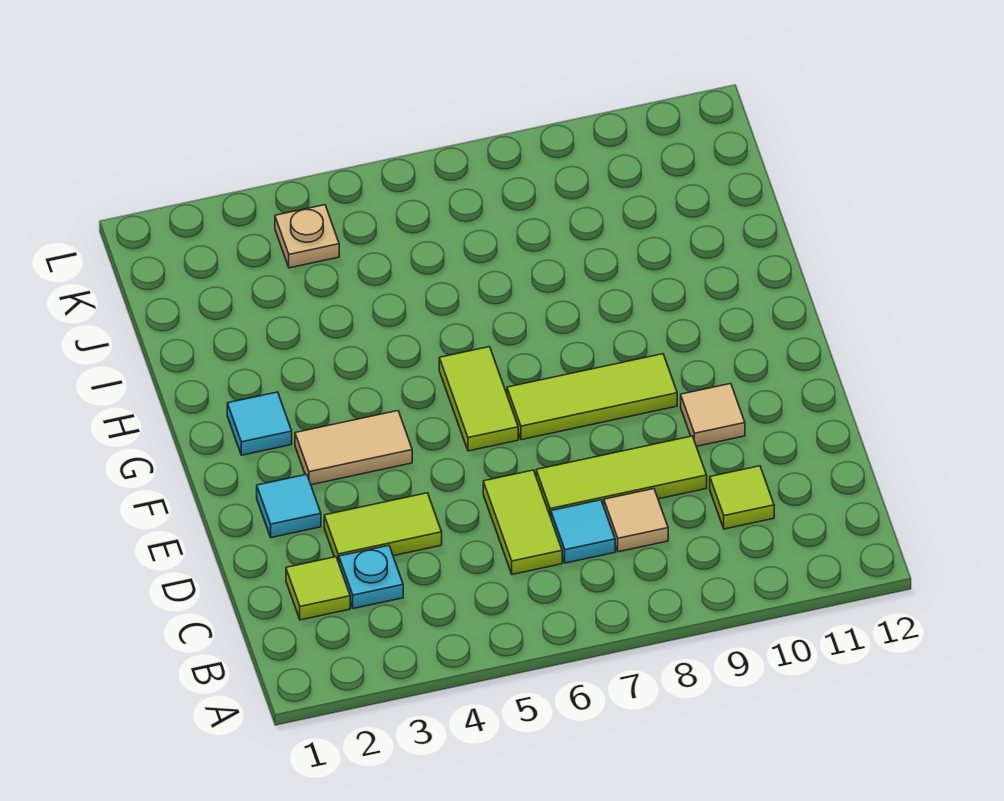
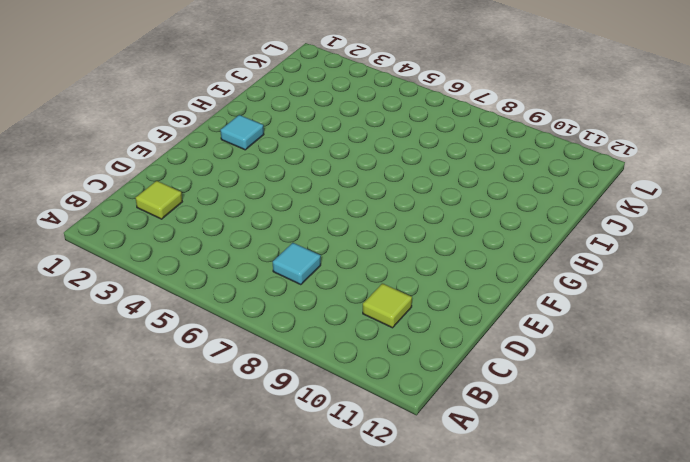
none -> cyan 1x1 plate [339,545,403,609]
none -> lime 1x2 tile [483,470,562,574]
none -> tan 1x1 tile [604,489,668,552]

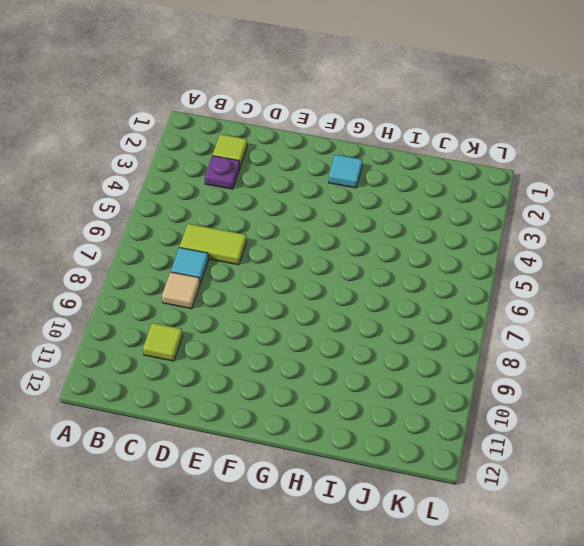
purple 1x1 plate [205,156,240,189] -> cyan 1x1 plate [339,545,403,609]
none -> lime 1x2 tile [324,493,442,563]
none -> lime 1x3 tile [536,436,707,517]
none -> cyan 1x1 tile [257,474,321,538]

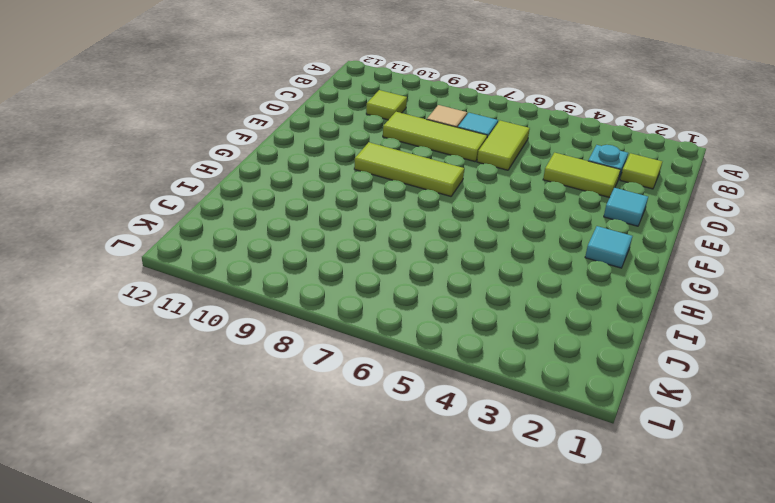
none -> tan 1x1 tile [681,384,745,446]
none -> tan 1x2 tile [295,411,412,485]
none -> lime 1x2 tile [439,347,518,451]

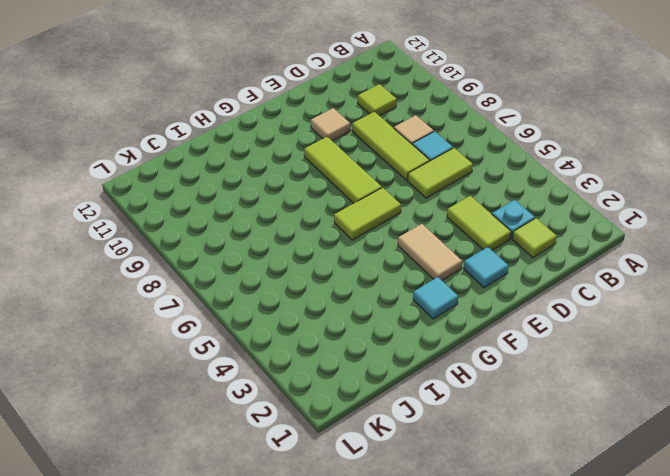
none -> tan 1x1 plate [275,205,339,268]

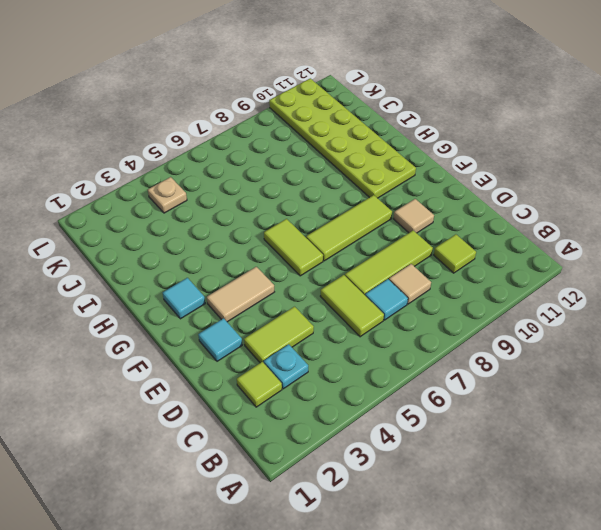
lime 2x6 plate [269,78,416,198] -> none

